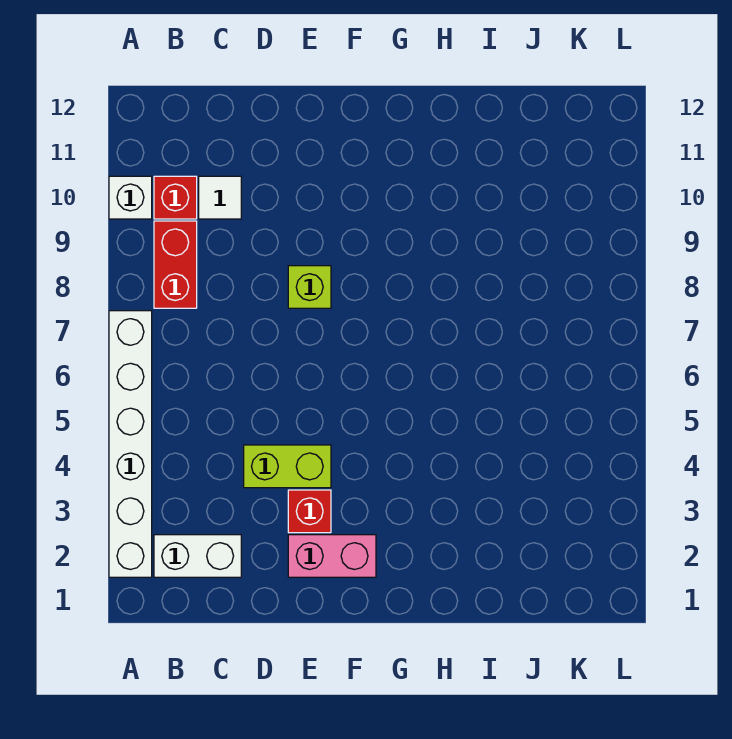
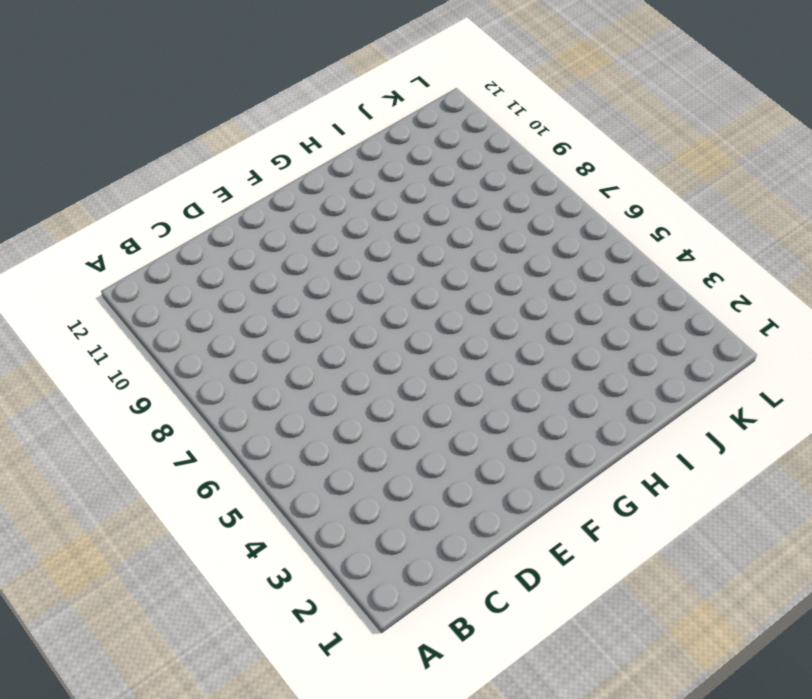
none -> white 1x6 brick [109,311,152,577]
none -> white 1x1 brick [109,176,152,219]

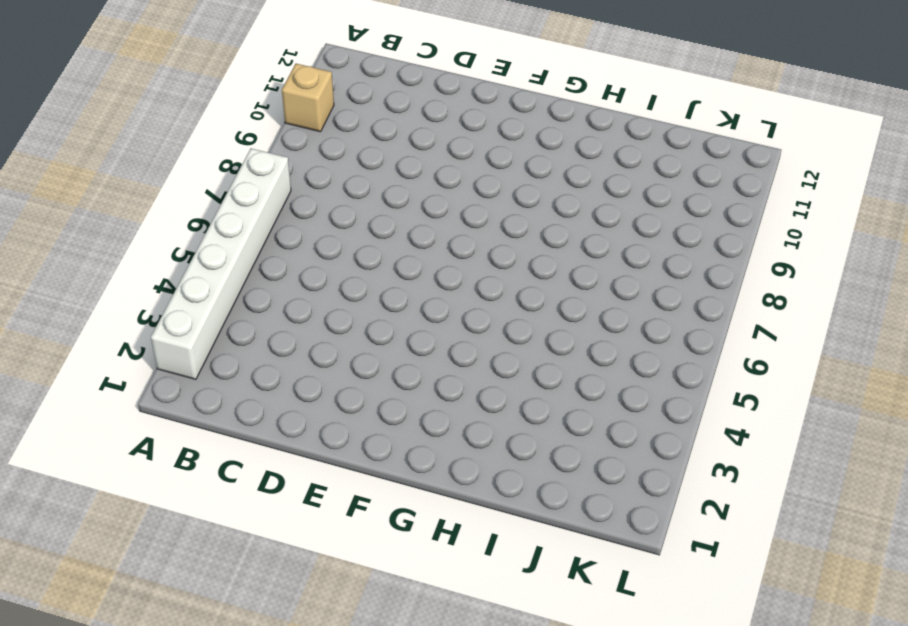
tan 1x1 brick [282,64,334,132] -> white 1x1 brick [109,176,152,219]
none -> white 1x2 brick [154,535,241,577]
none -> red 1x2 brick [154,221,197,308]

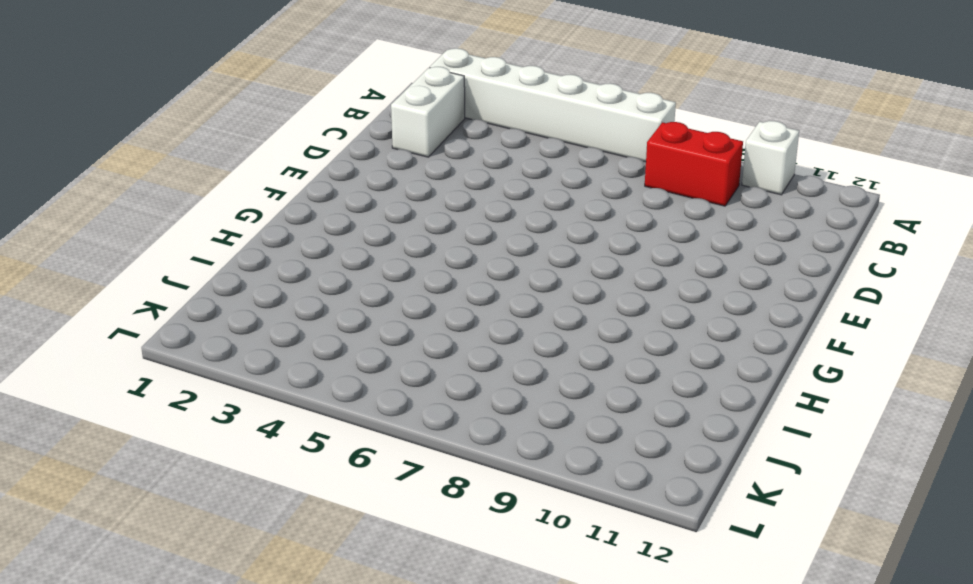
none -> red 1x1 brick [154,176,197,219]
none -> white 1x1 tile [199,176,241,219]

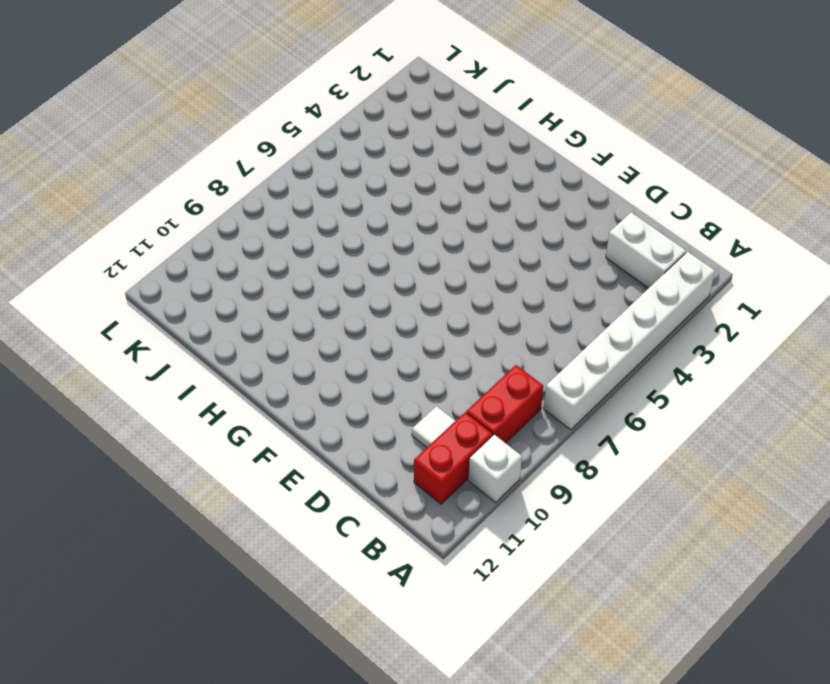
red 1x2 brick [414,412,493,504] -> red 1x1 brick [154,176,197,219]
none -> lime 1x2 brick [244,445,331,488]
none -> pink 1x2 brick [288,535,376,577]

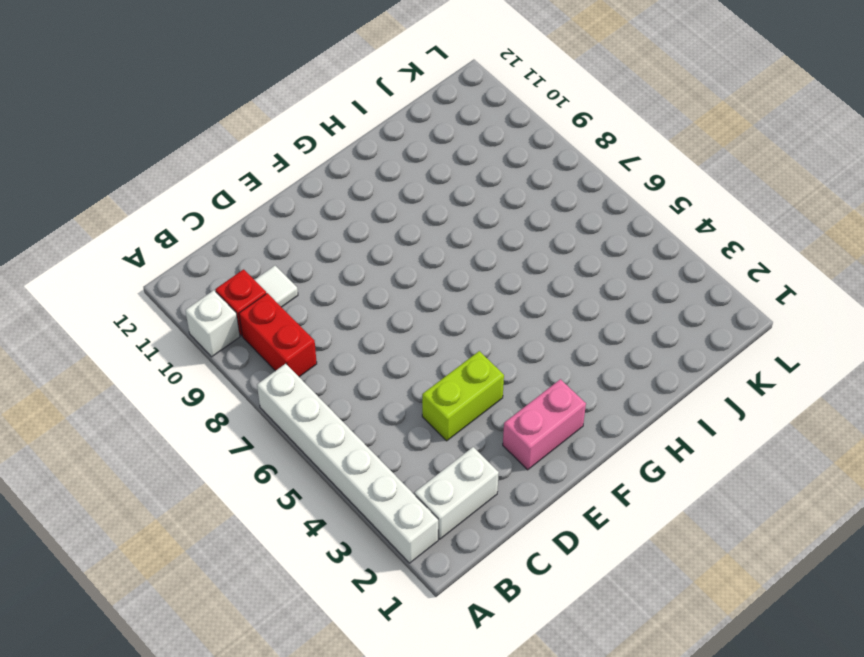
none -> red 1x1 brick [288,490,331,533]
none -> lime 1x1 brick [288,266,331,308]

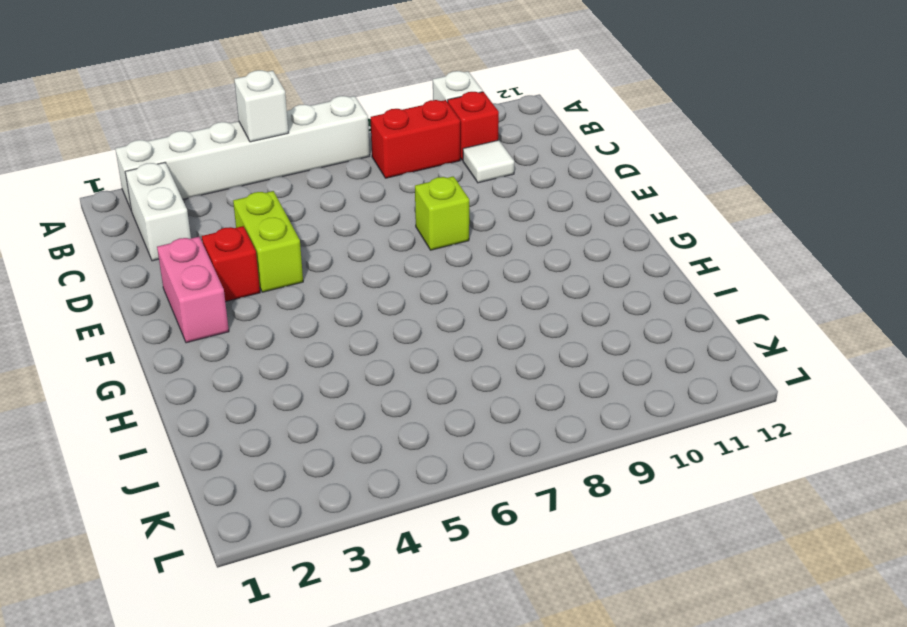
white 1x1 brick [234,70,288,142] -> none

